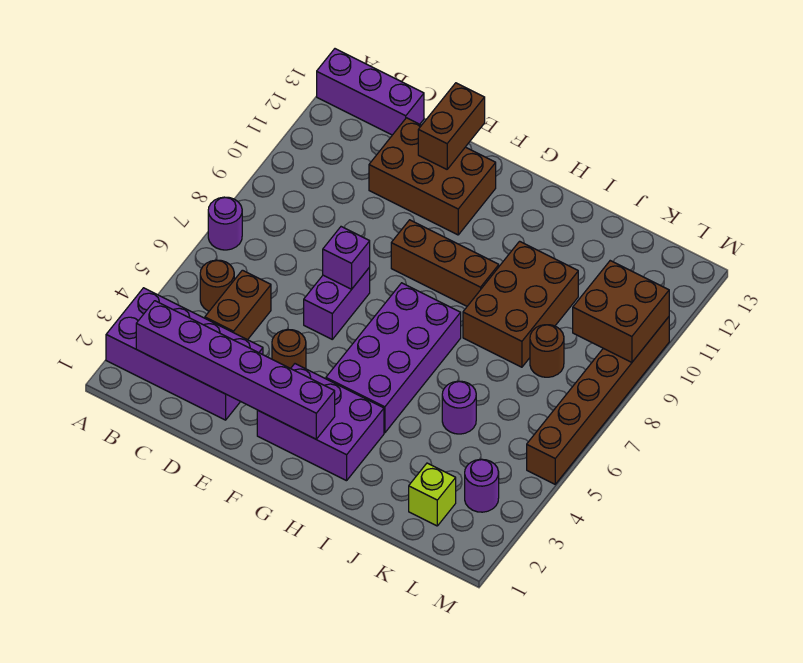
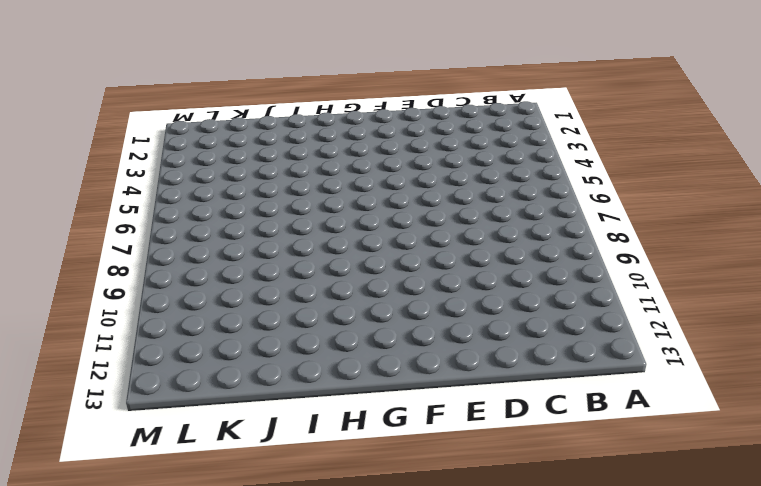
none -> purple 2x4 brick [106,288,263,420]
none -> purple 1x1 round brick [208,197,242,250]
none -> purple 1x3 brick [317,49,424,135]

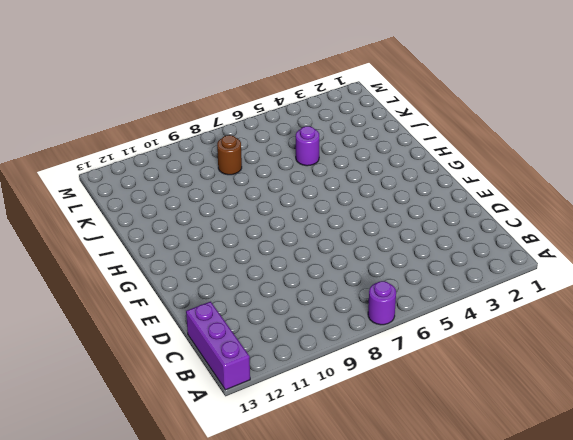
none -> purple 2x4 brick [106,288,263,420]
none -> brown 1x1 round brick [200,260,234,311]
none -> brown 1x2 brick [205,270,271,340]

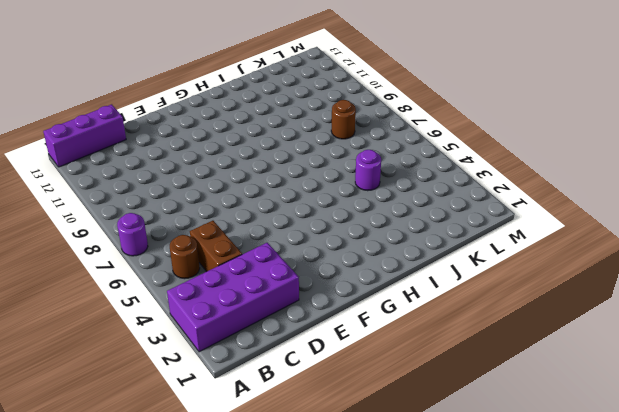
none -> brown 2x3 brick [369,118,496,235]
none -> brown 1x1 round brick [272,330,306,369]
none -> purple 1x2 brick [304,267,370,339]

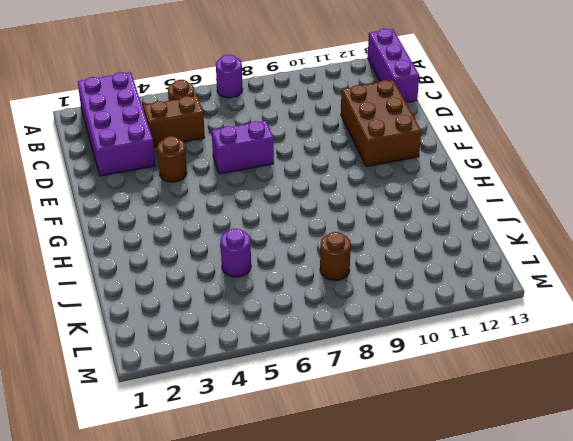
none -> purple 2x3 brick [257,364,384,481]
none -> brown 1x3 brick [391,220,499,306]
none -> purple 2x4 brick [326,283,461,433]

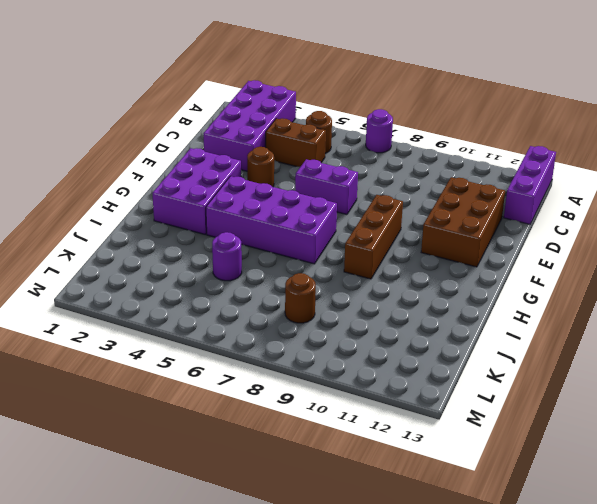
none -> brown 2x3 brick [463,241,578,367]
none -> lime 1x1 brick [409,463,456,526]
none -> purple 1x1 round brick [465,459,499,512]

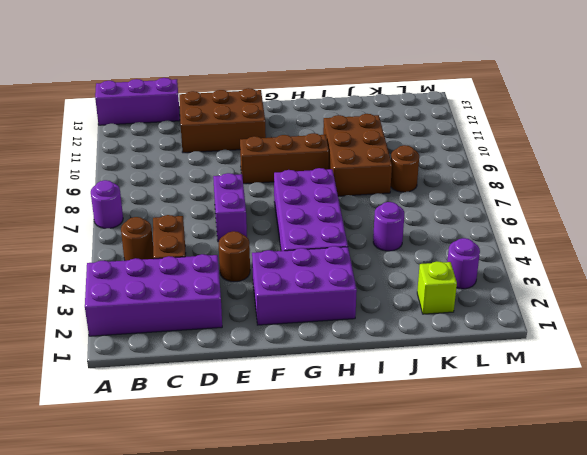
none -> brown 1x6 brick [527,317,669,484]
none -> purple 1x6 brick [136,301,335,439]
none -> purple 1x1 brick [323,227,370,289]

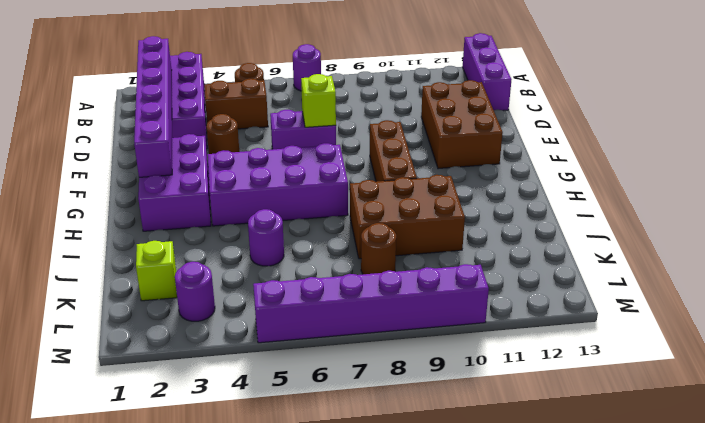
lime 1x1 brick [301,74,336,127] -> purple 1x1 brick [323,227,370,289]
purple 1x6 brick [253,264,489,343] -> brown 1x6 brick [527,317,669,484]
none -> brown 1x2 brick [418,83,485,169]
none -> brown 2x2 brick [573,261,669,362]

